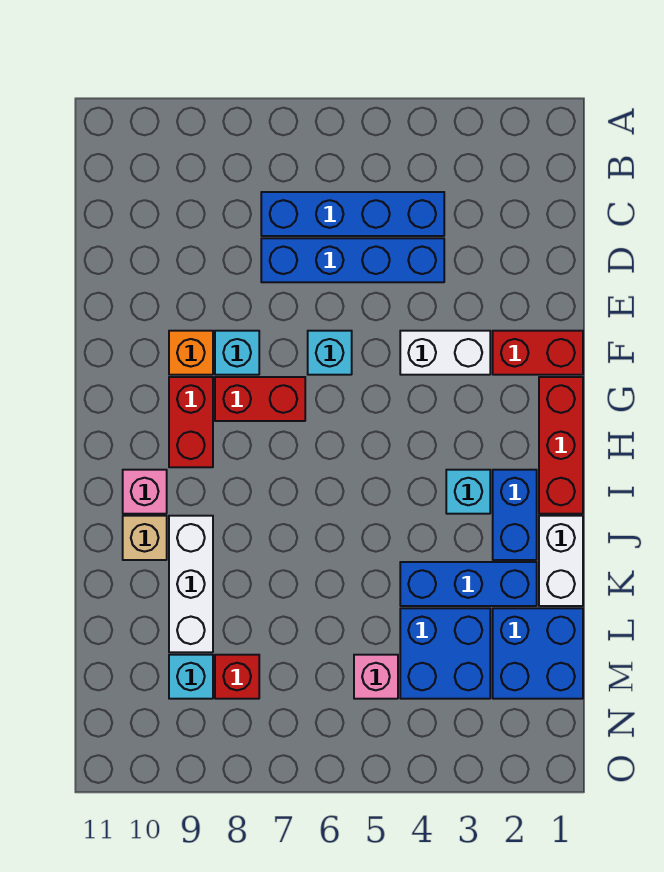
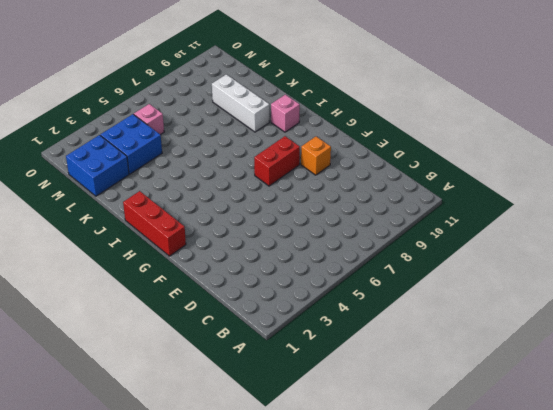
none -> blue 1x4 brick [261,192,444,236]
none -> blue 1x4 brick [261,238,444,282]
none -> red 1x2 brick [493,331,583,375]

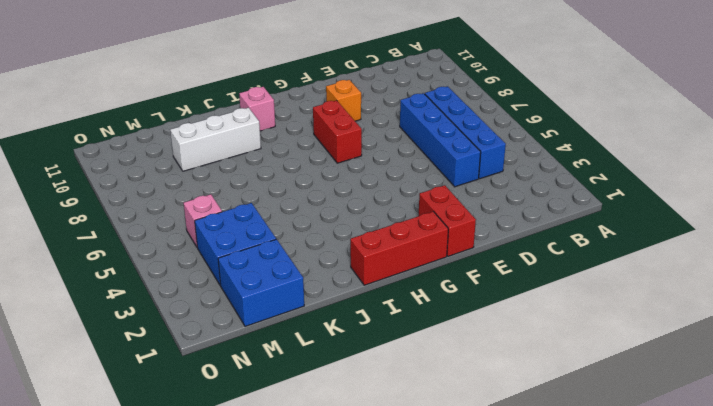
none -> white 1x2 brick [400,331,490,375]
none -> cyan 1x1 brick [308,331,352,375]
none -> cyan 1x1 brick [215,331,259,375]

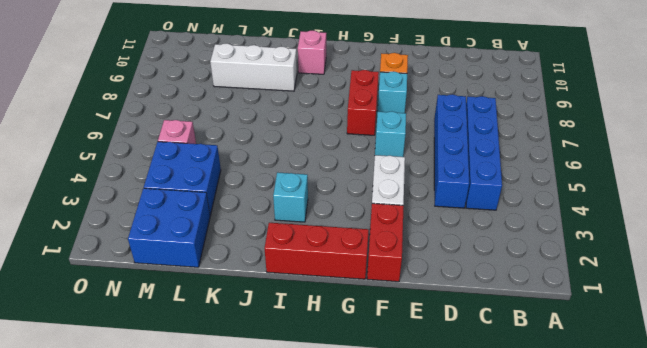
none -> red 1x2 brick [169,377,213,467]
none -> blue 1x2 brick [493,470,537,560]
none -> white 1x2 brick [539,516,583,606]

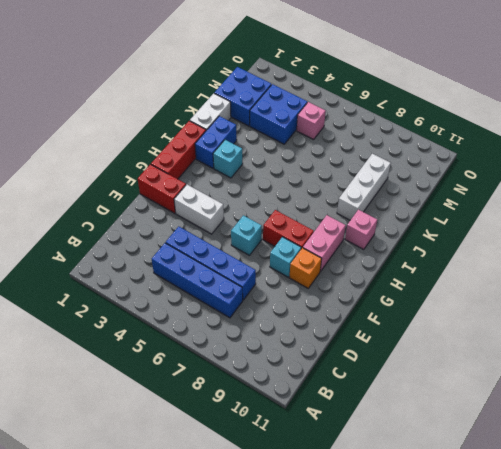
pink 1x2 brick [303,215,346,272] -> red 1x2 brick [169,377,213,467]
none -> tan 1x1 brick [123,516,167,560]
none -> blue 1x3 brick [400,562,537,606]
none -> red 1x1 brick [215,655,259,699]

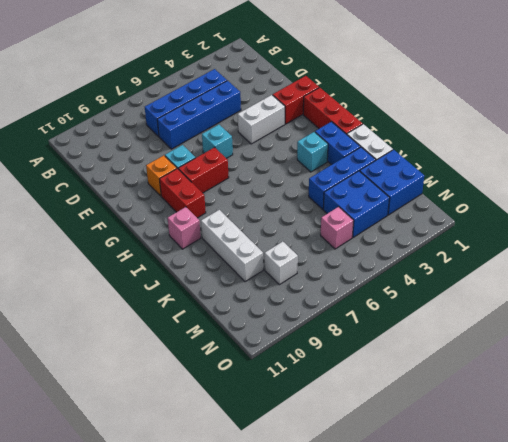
white 1x1 brick [265,242,298,285] -> red 1x1 brick [215,655,259,699]
none -> tan 1x1 brick [123,516,167,560]
none -> cyan 1x1 brick [169,655,213,699]

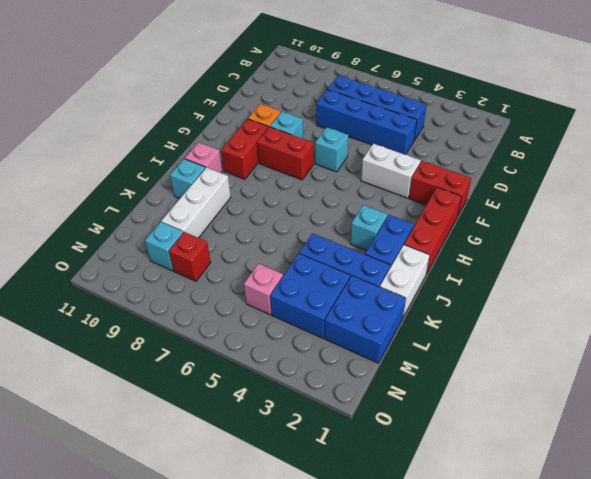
cyan 1x1 brick [170,159,205,198] -> tan 1x1 brick [123,516,167,560]

